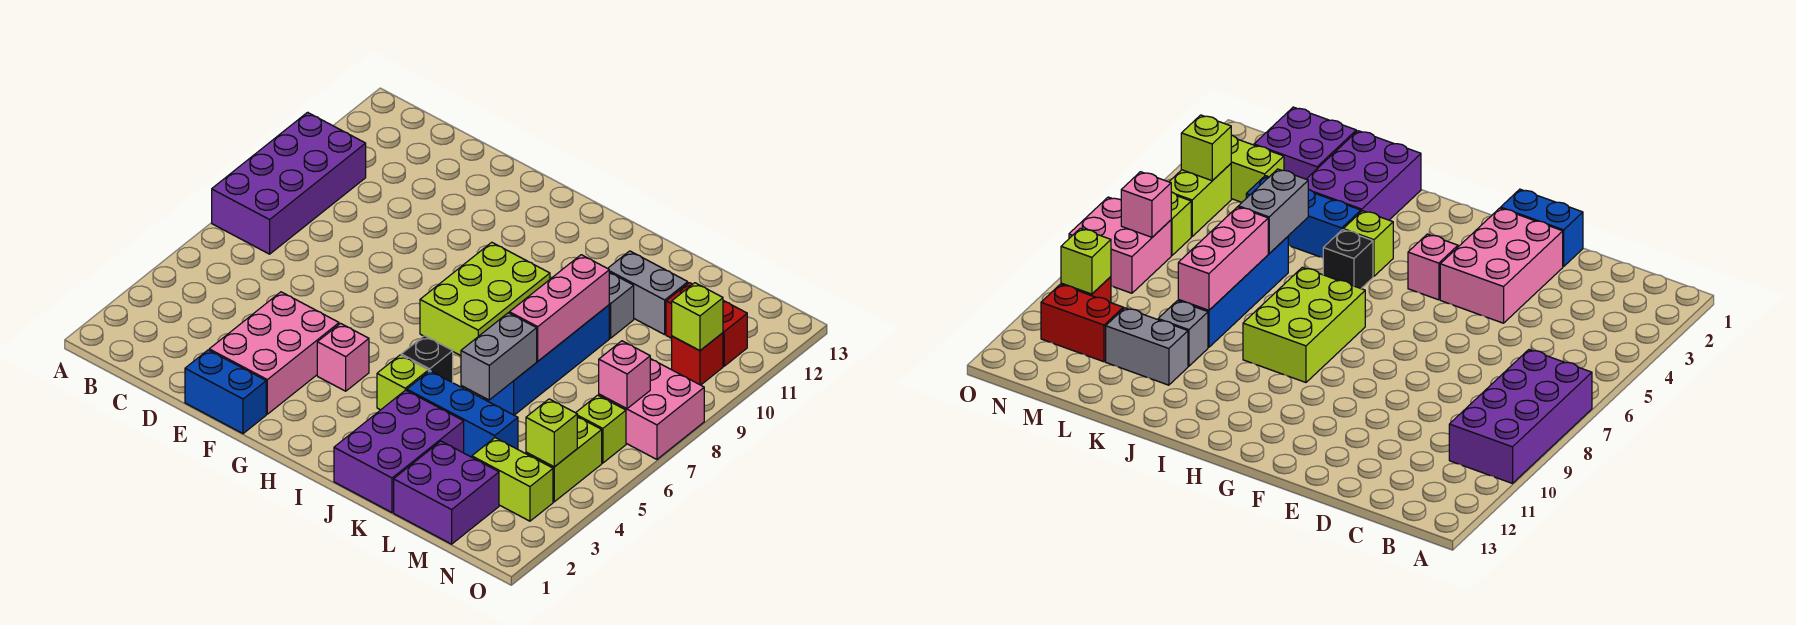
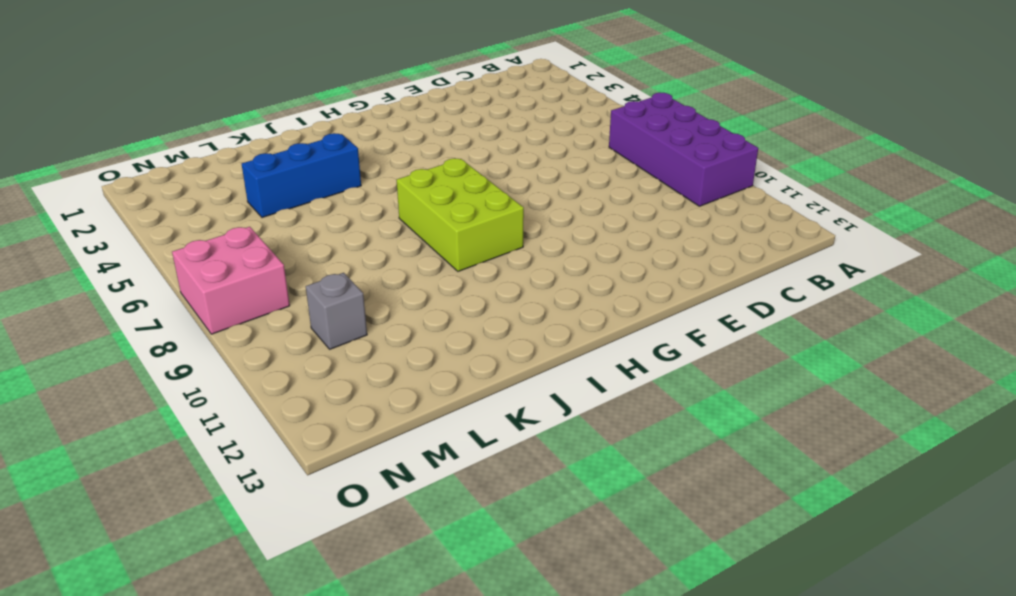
grey 1x1 brick [306,273,367,349] -> grey 1x1 brick moved to [609,272,634,338]
none -> blue 1x2 brick [185,350,266,434]
none -> pink 2x3 brick [209,292,339,414]
none -> pink 1x1 brick [317,323,369,391]

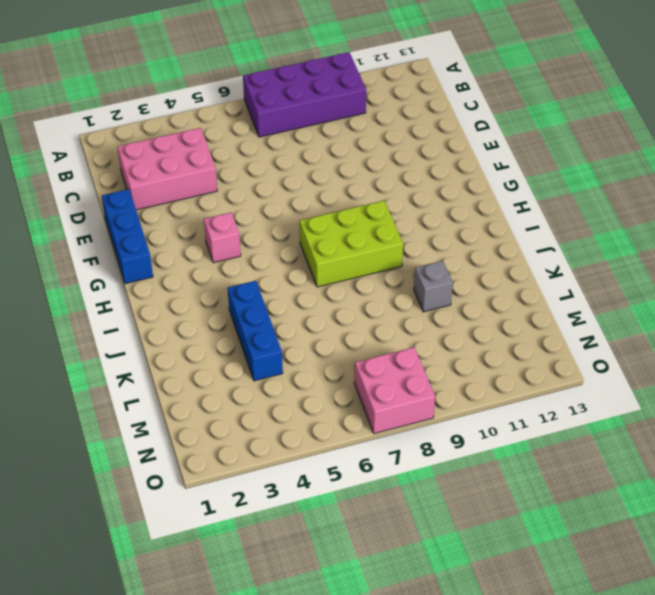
pink 2x3 brick [118,128,217,210] -> pink 2x3 brick moved to [209,292,339,414]
blue 1x3 brick [102,189,153,284] -> blue 1x2 brick [185,350,266,434]
none -> lime 1x1 brick [377,355,428,410]
none -> black 1x1 brick [401,336,453,383]
none -> purple 2x3 brick [334,390,464,512]

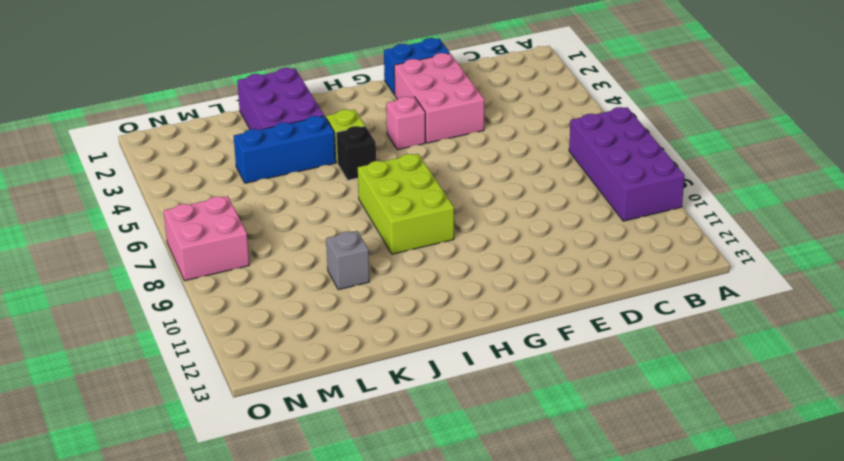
none -> blue 1x4 brick [485,305,609,415]
none -> grey 1x2 brick [608,251,688,335]
none -> purple 2x2 brick [394,441,499,544]

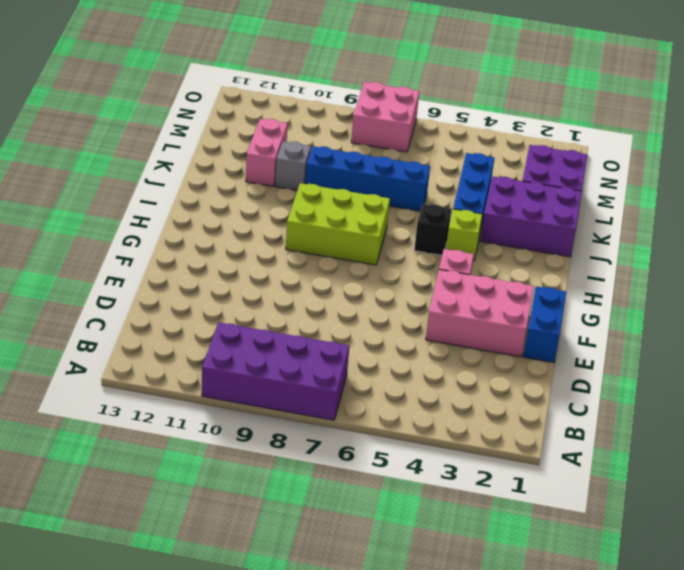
pink 1x2 brick [246,119,288,186] -> grey 1x2 brick [608,251,688,335]
none -> lime 1x2 brick [472,438,553,521]
none -> red 1x2 brick [666,283,747,366]
none -> lime 1x2 brick [526,417,602,502]

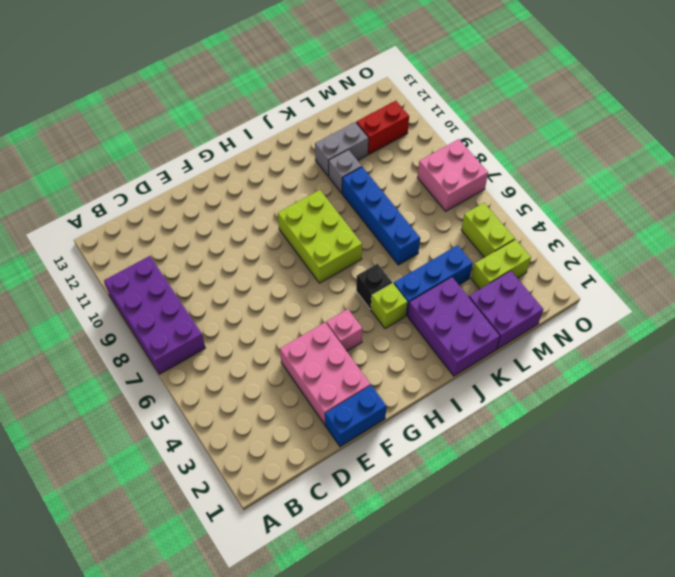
none -> lime 1x1 brick [576,395,626,463]
none -> red 1x1 brick [672,333,723,385]
none -> grey 1x2 brick [461,313,537,400]

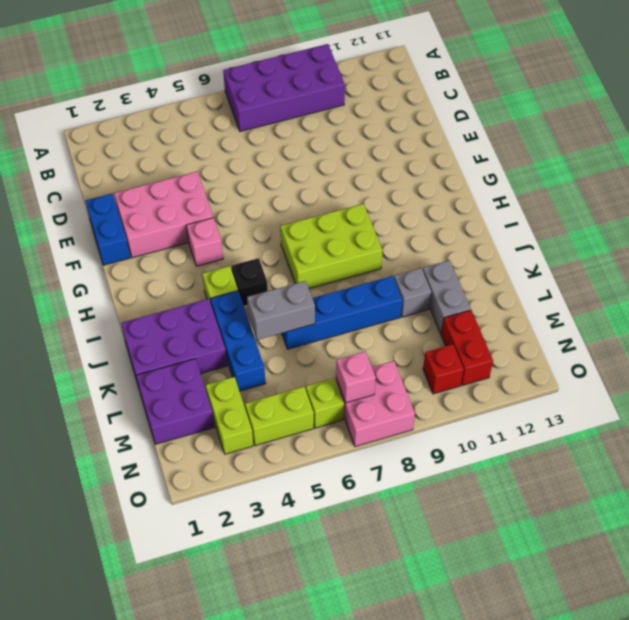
none -> pink 1x3 brick [509,255,609,361]
none -> lime 1x1 brick [526,399,577,467]
none -> lime 1x1 brick [672,283,723,351]

